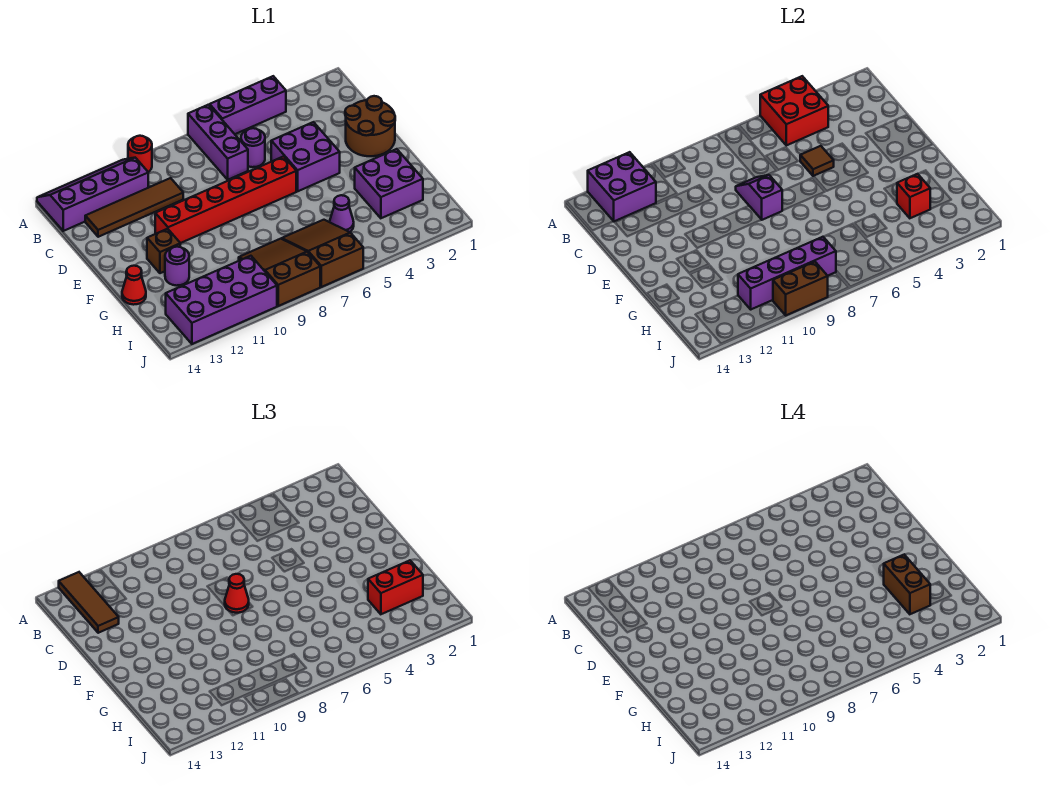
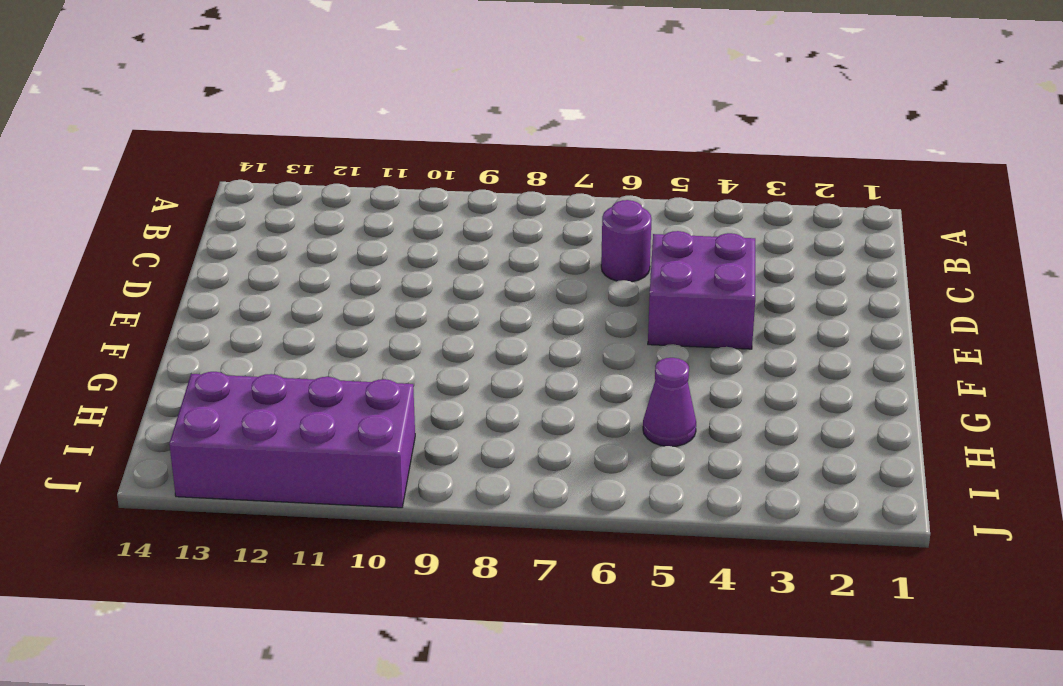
none -> purple 1x3 brick [210,76,286,134]
none -> purple 1x3 brick [188,105,248,180]
none -> red 1x1 round brick [128,136,152,172]

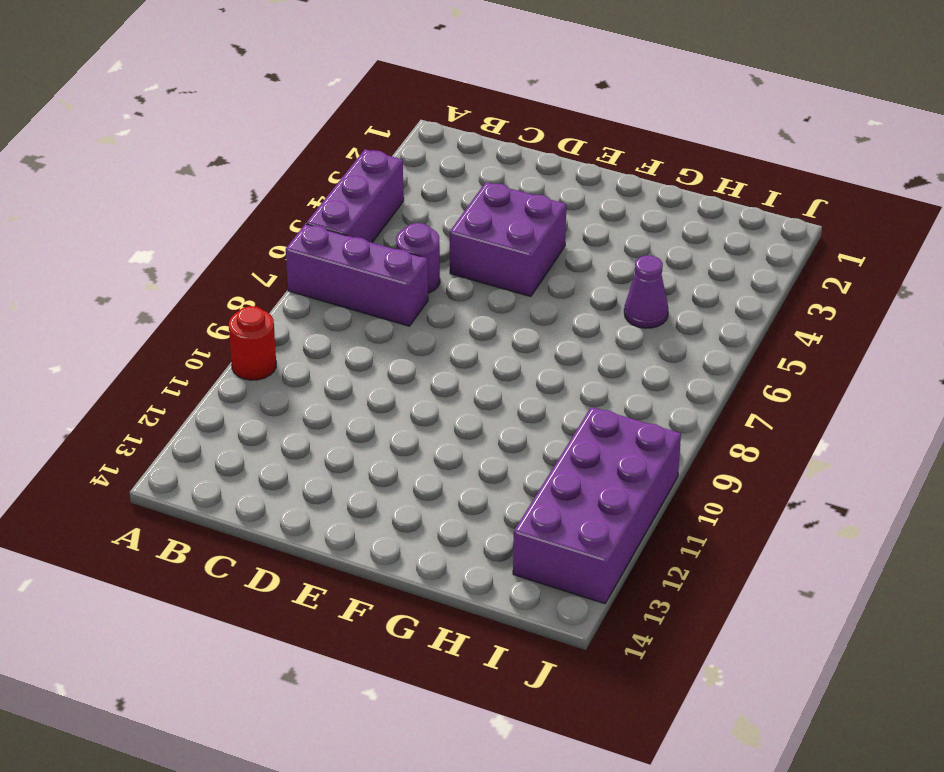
none -> purple 2x4 slope [37,158,148,231]
none -> brown 1x4 tile [85,178,183,237]
none -> brown 2x2 round brick [345,96,395,156]

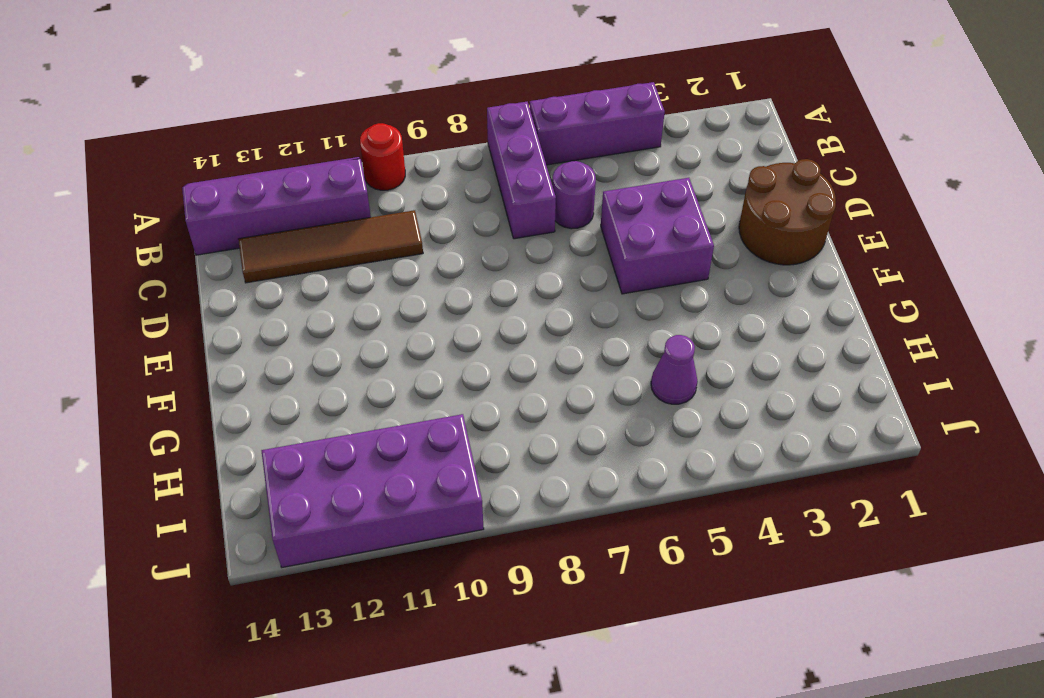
none -> red 1x6 brick [155,156,296,243]
none -> brown 1x1 brick [147,229,180,273]
none -> purple 2x2 brick [355,149,423,218]

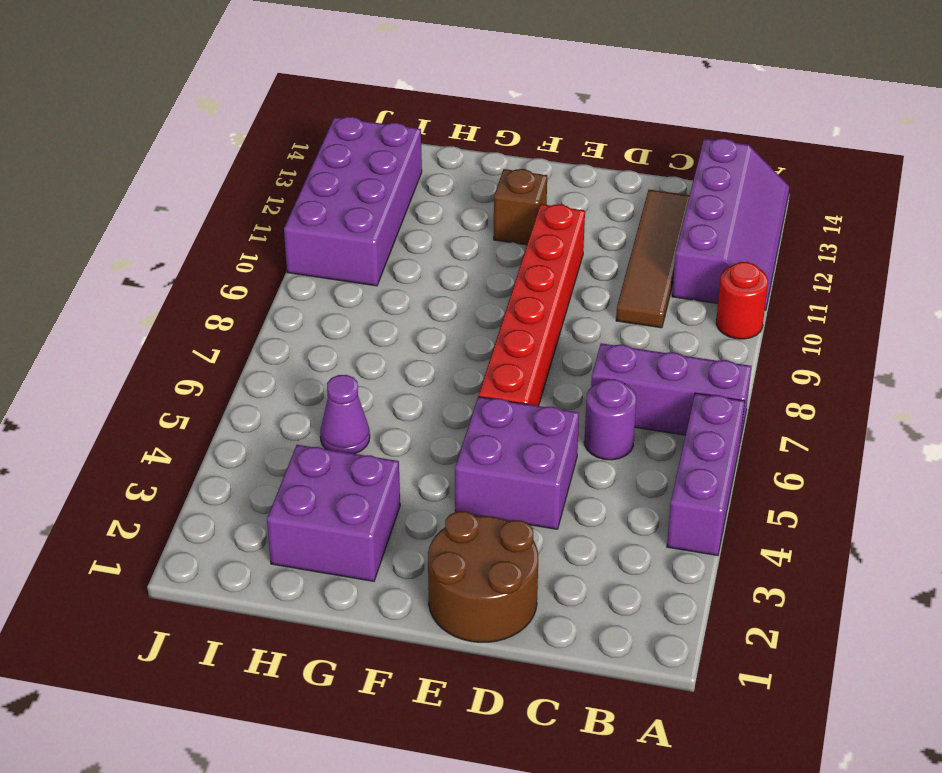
none -> purple 1x1 round brick [165,247,189,286]
none -> red 1x1 cone [122,266,146,305]
none -> brown 2x3 slope [282,220,363,287]

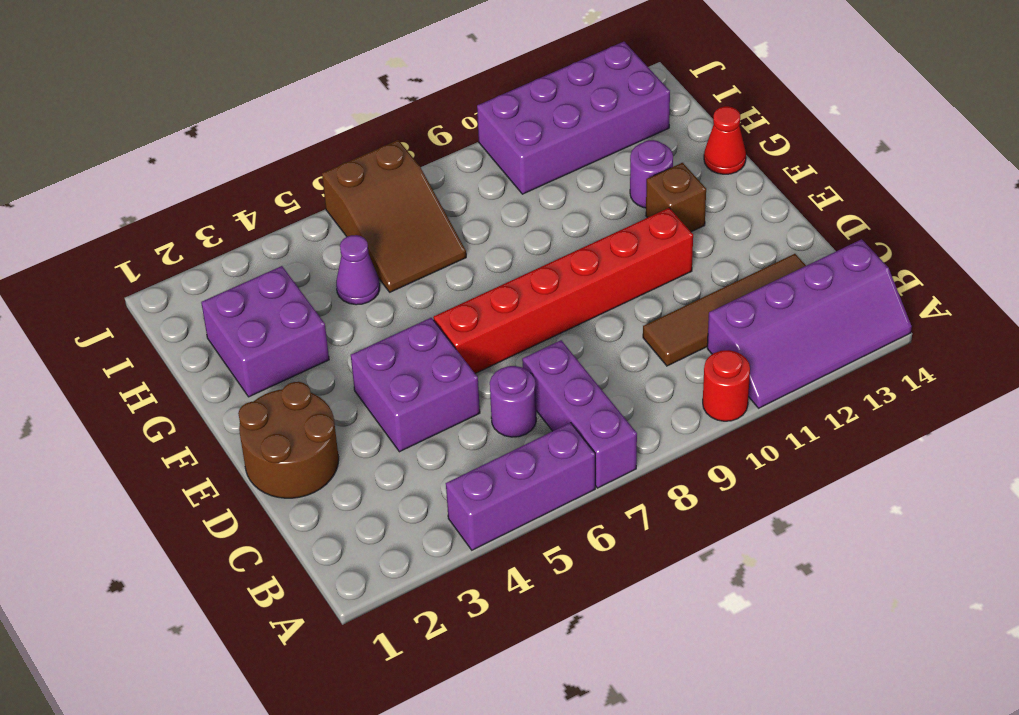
none -> brown 2x3 slope [239,239,320,306]
none -> red 2x2 brick [760,76,828,145]
none -> purple 2x2 brick [588,152,656,221]

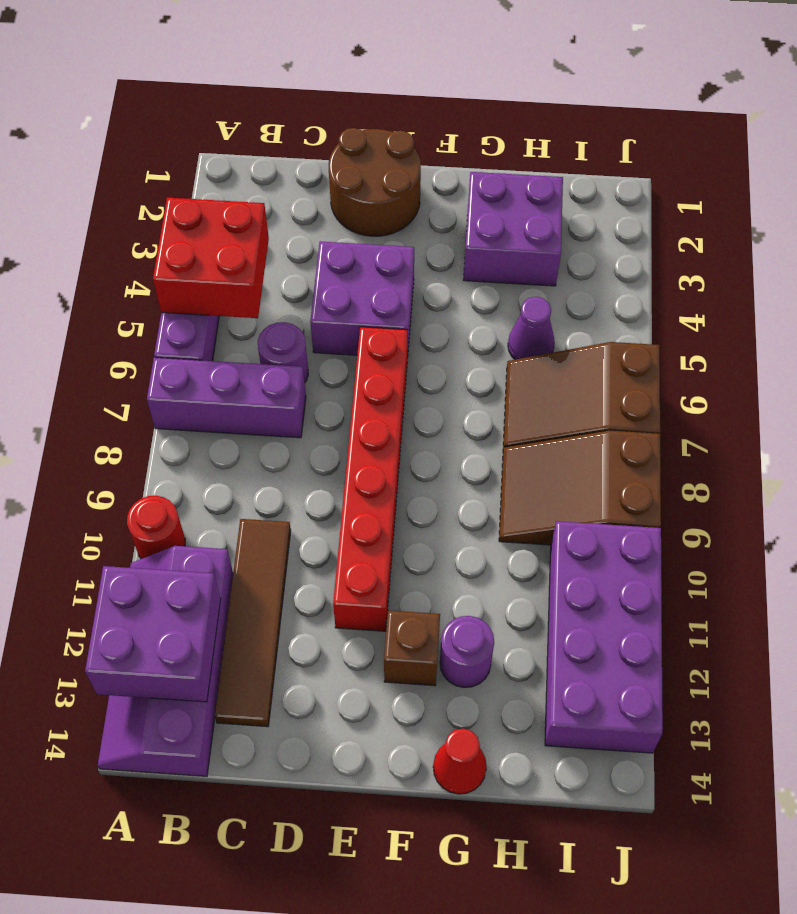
none -> brown 1x1 tile [800,146,834,176]
none -> purple 1x2 slope [736,175,783,220]
none -> red 1x1 brick [897,174,930,218]

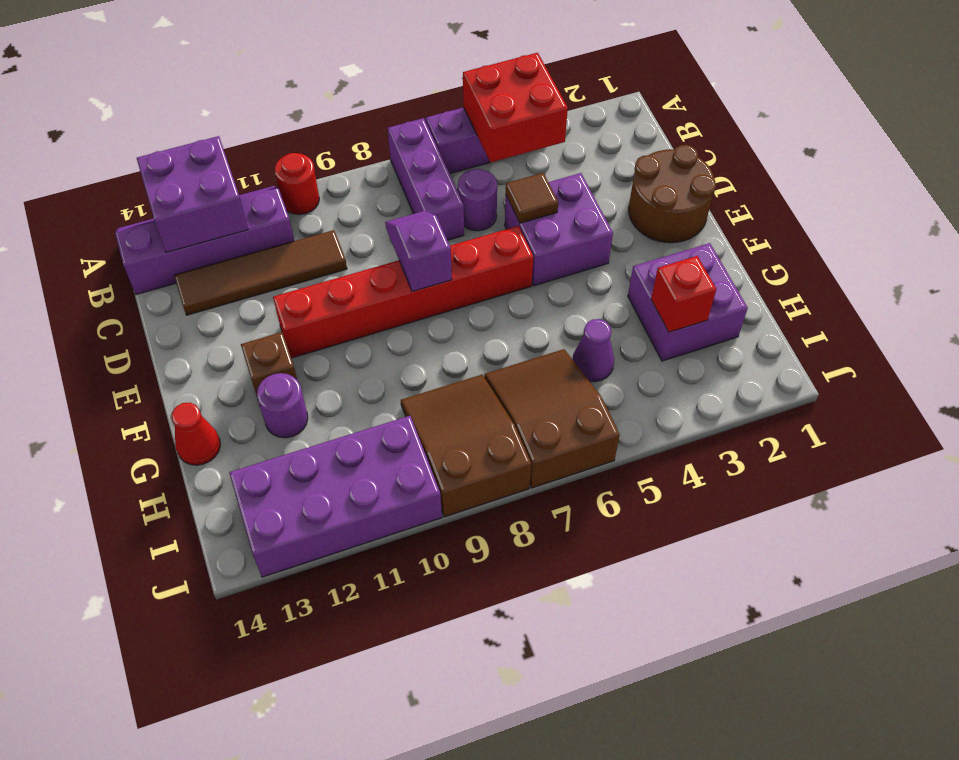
none -> purple 1x4 brick [738,237,836,309]
none -> brown 1x2 brick [773,262,828,315]
none -> brown 1x3 tile [59,572,119,633]

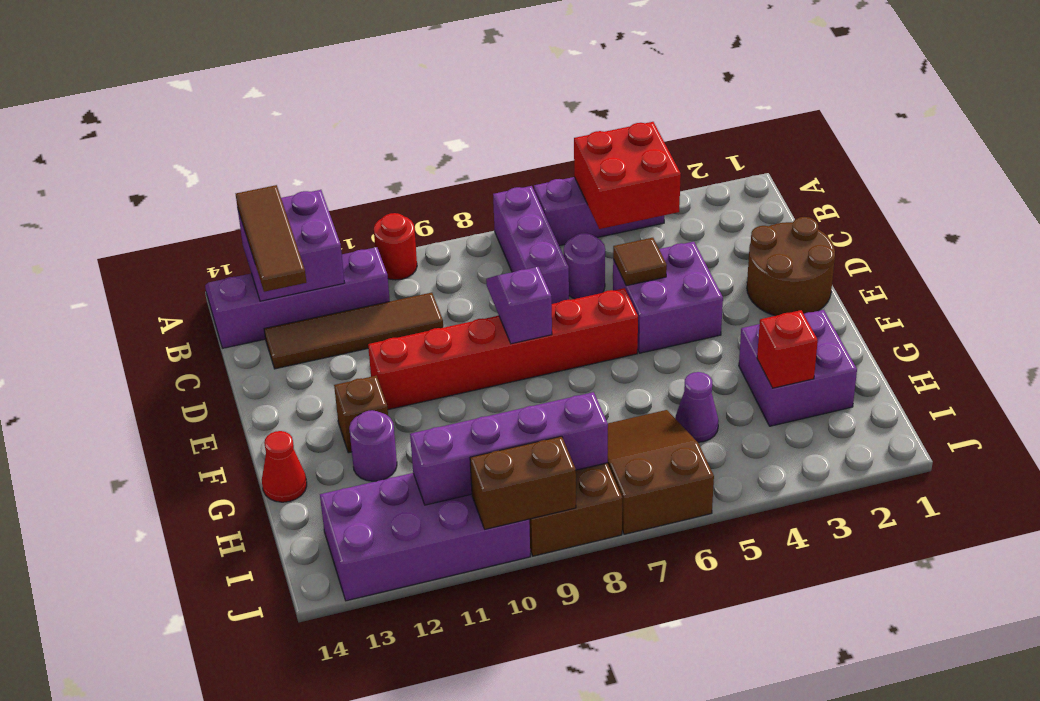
none -> red 1x1 cone [225,574,249,613]
none -> red 1x2 brick [368,560,423,614]
none -> brown 1x2 brick [884,555,930,614]

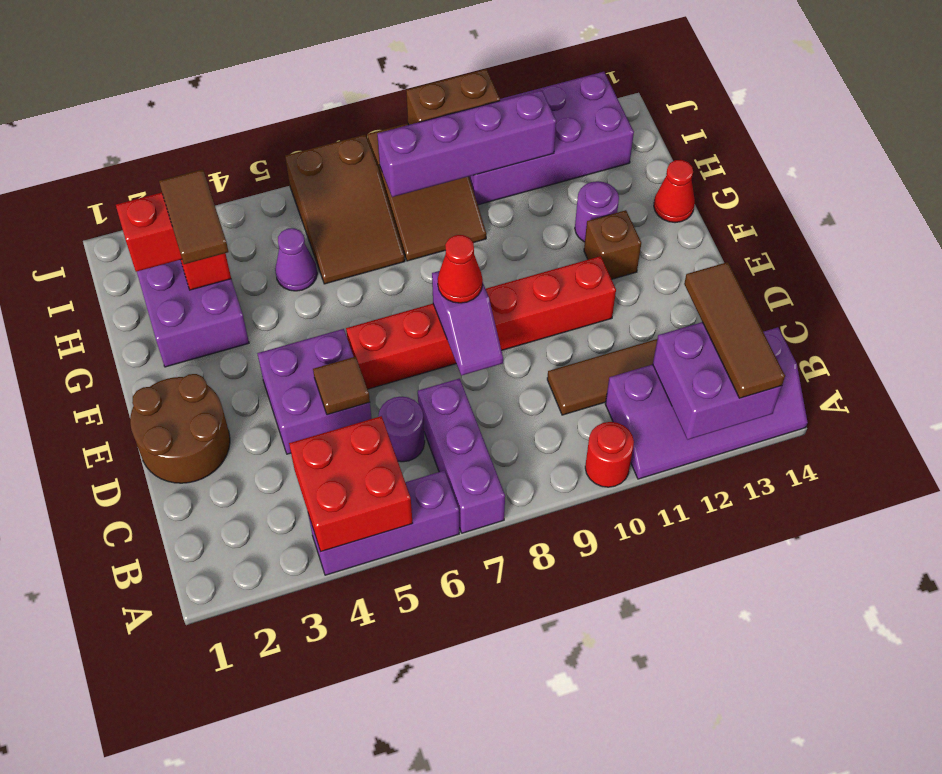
brown 1x2 tile [159,169,229,264] -> brown 1x2 brick [884,555,930,614]

